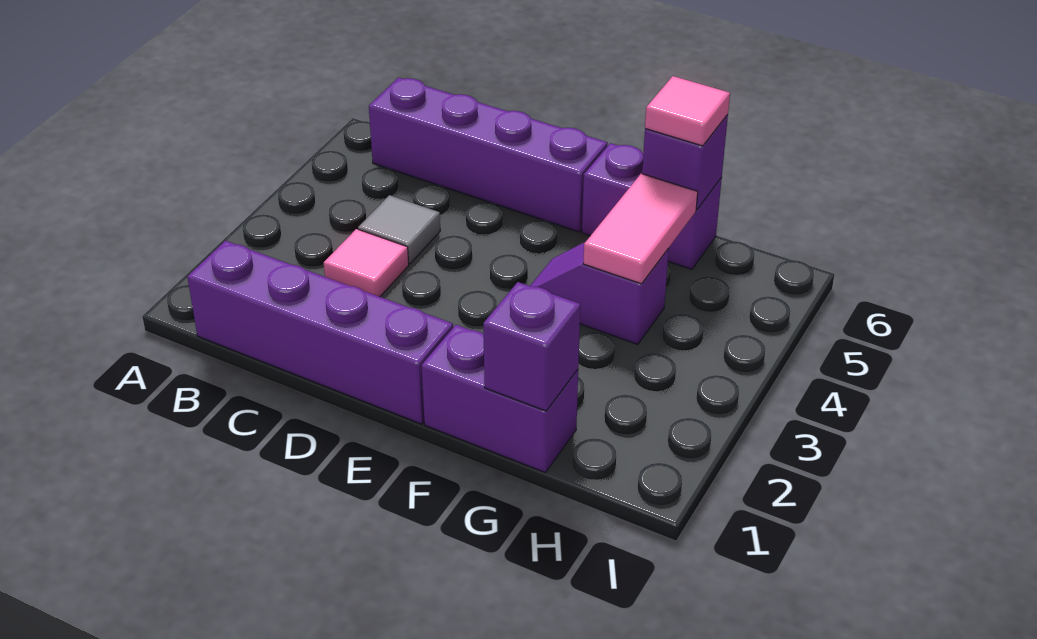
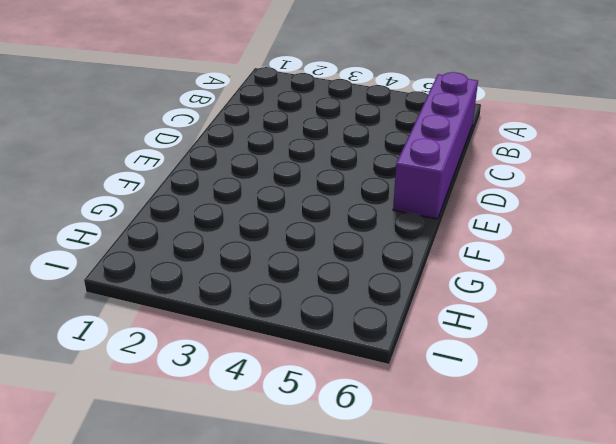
none -> purple 1x4 brick [187,241,453,424]
none -> pink 1x1 tile [324,229,409,297]

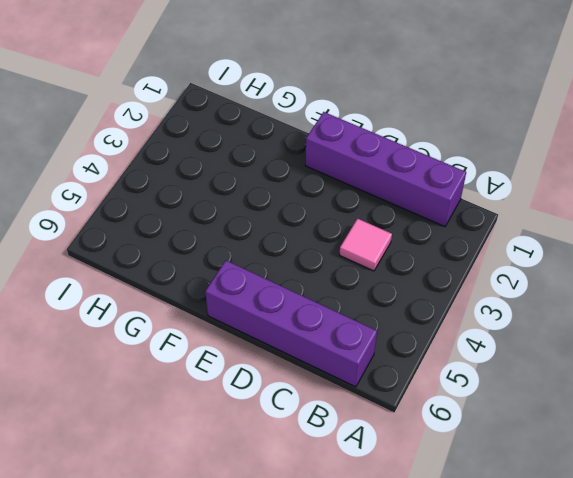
none -> grey 1x1 tile [358,195,440,264]
none -> purple 1x2 brick [422,325,578,472]

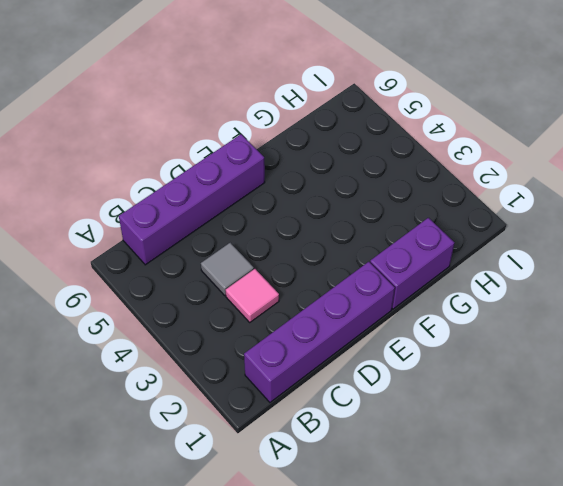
none -> purple 1x2 slope [530,242,669,345]
none -> purple 1x2 brick [582,143,722,269]

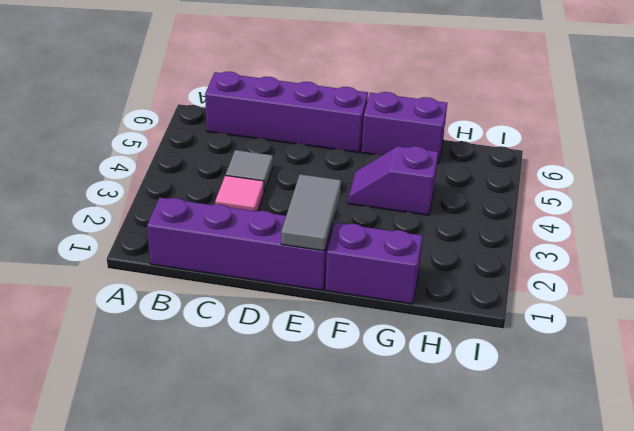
grey 1x2 tile [281,174,341,251] -> none
none -> purple 1x1 brick [483,282,580,411]
none -> pink 1x2 tile [583,174,698,284]

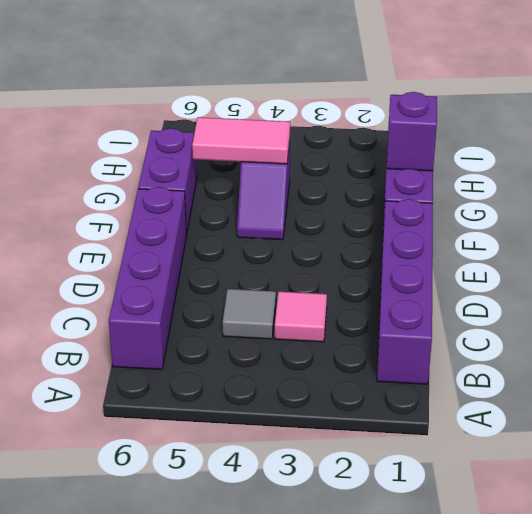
none -> purple 1x1 brick [642,115,728,209]
none -> pink 1x1 tile [645,76,730,146]

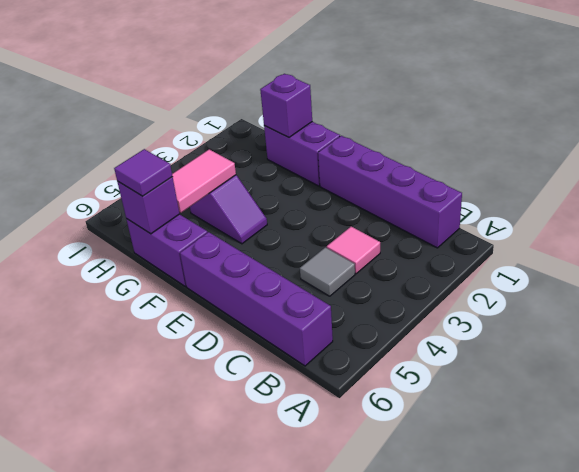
purple 1x1 tile [114,149,172,196] -> pink 1x1 tile [645,76,730,146]

